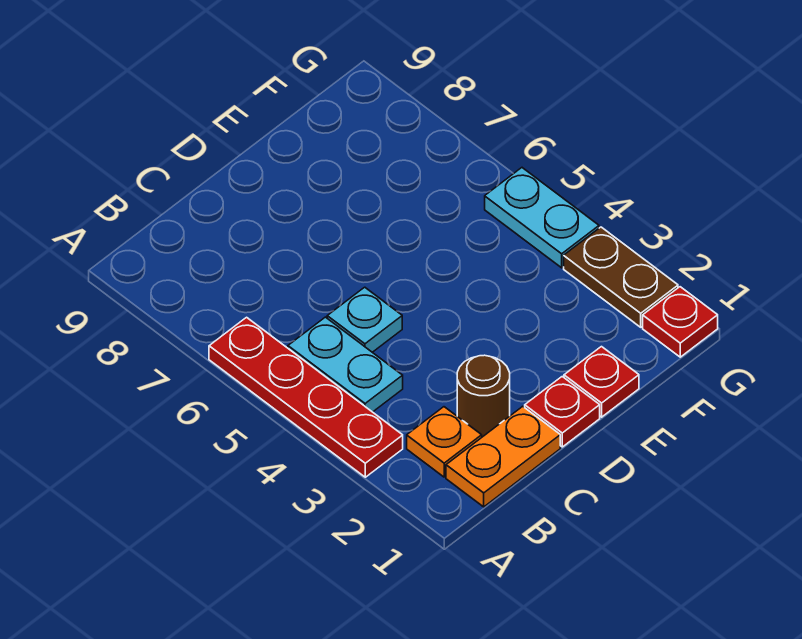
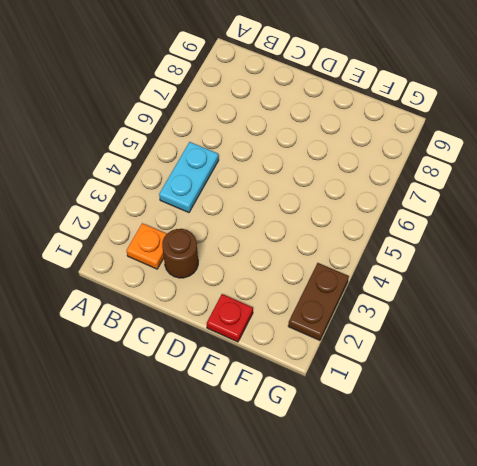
none -> red 1x4 plate [209,317,403,477]
none -> orange 1x2 plate [446,406,560,507]

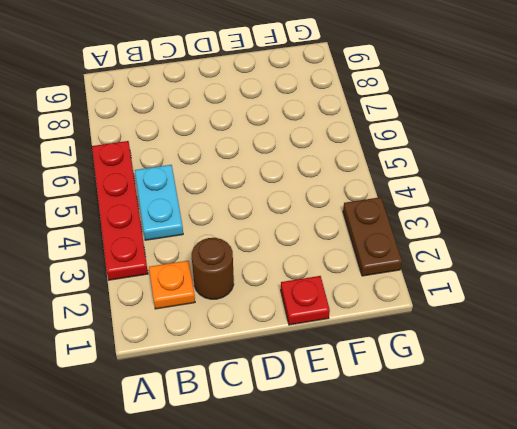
none -> orange 1x2 plate [446,406,560,507]
none -> cyan 1x1 plate [327,287,402,352]

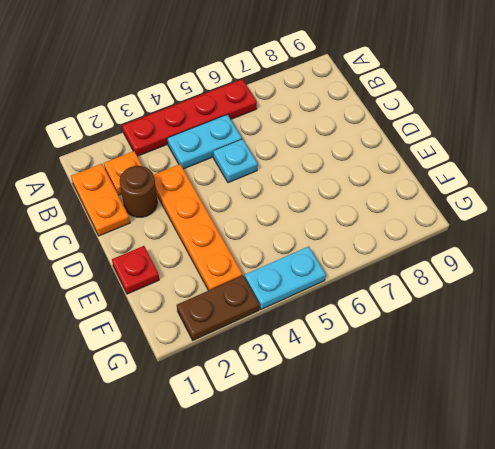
orange 1x4 plate [154,164,242,291] -> none
none -> red 1x1 plate [525,377,600,447]
none -> red 1x1 plate [643,287,718,357]

